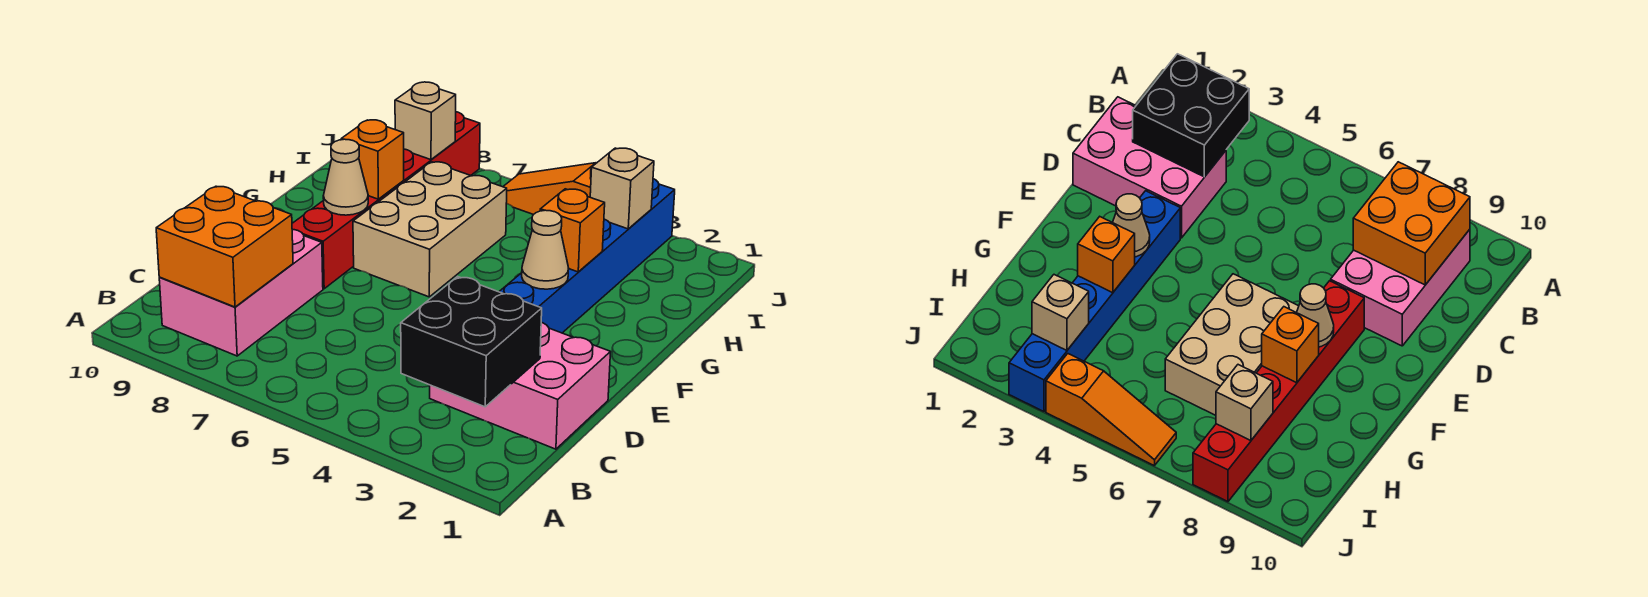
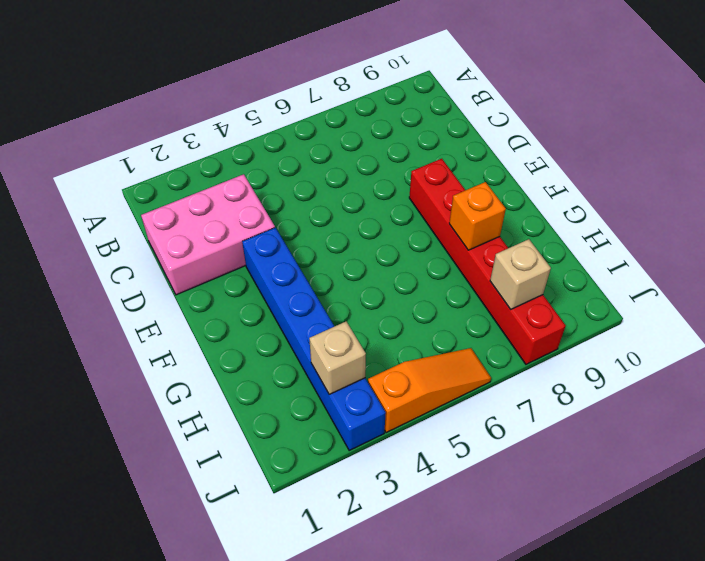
none -> pink 2x3 brick [159,229,323,356]
none -> tan 2x3 brick [353,162,507,297]
none -> black 2x2 brick [401,277,542,407]

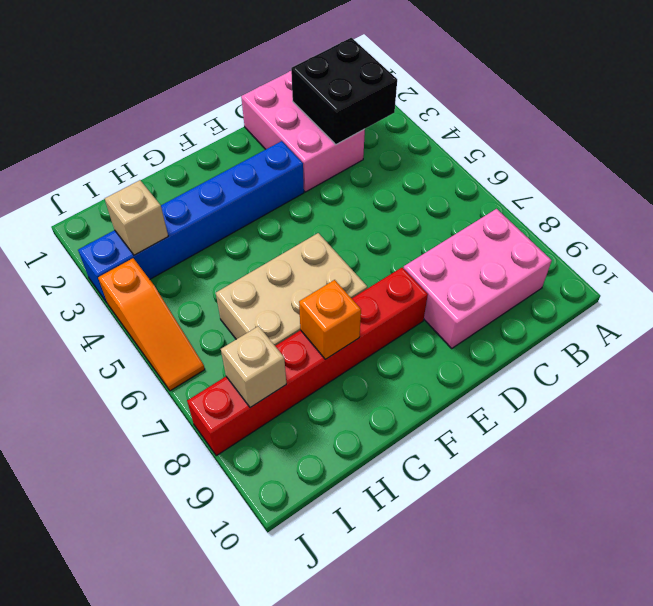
none -> orange 2x2 brick [156,186,293,307]
none -> tan 1x1 cone [522,210,569,289]
none -> tan 1x1 cone [323,139,368,215]

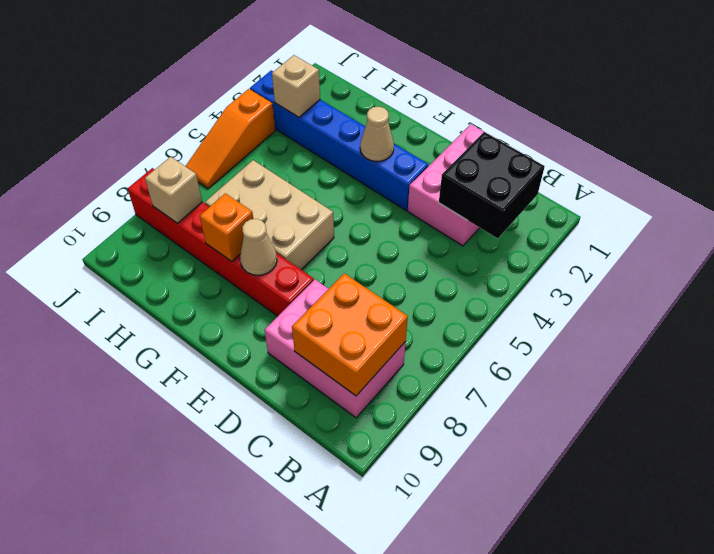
none -> orange 1x1 brick [540,189,605,272]

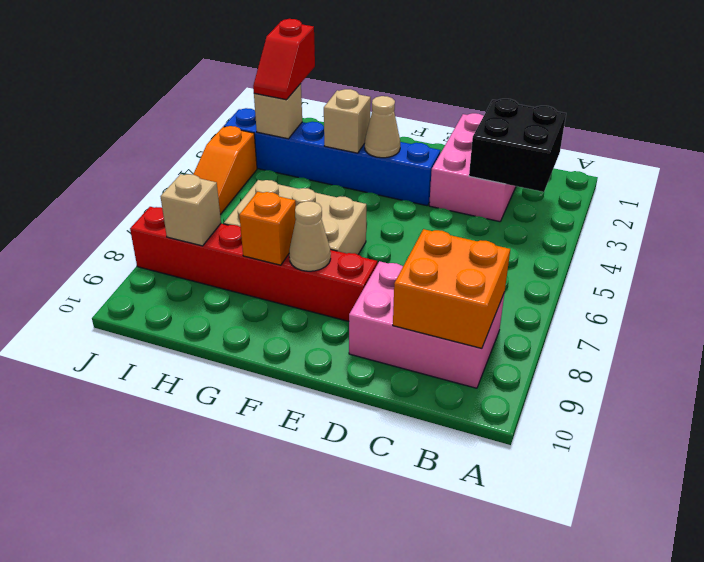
tan 1x1 brick [324,89,371,153] -> orange 1x1 brick [540,189,605,272]
red 1x2 slope [253,19,315,100] -> none

